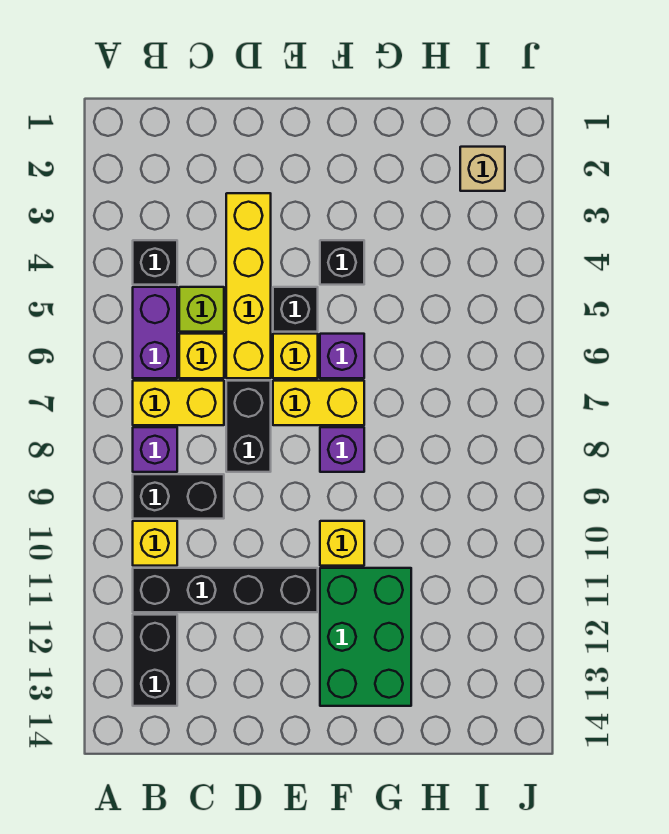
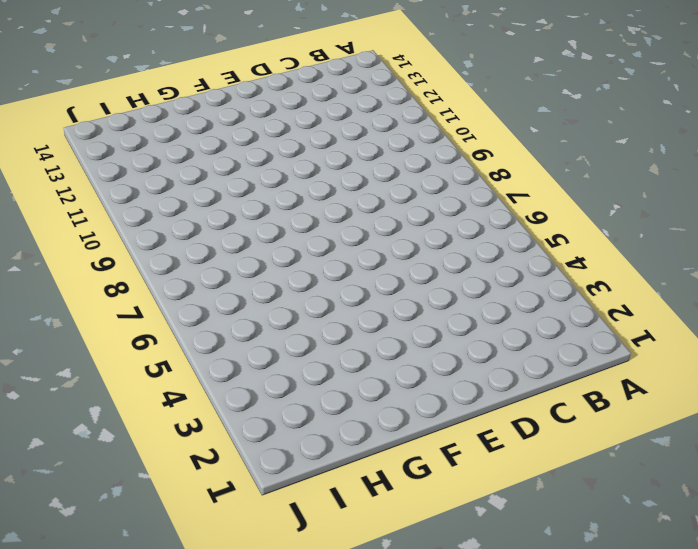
none -> black 1x1 brick [133,240,177,285]
none -> purple 1x2 brick [133,287,177,378]
none -> yellow 1x2 brick [133,381,224,425]

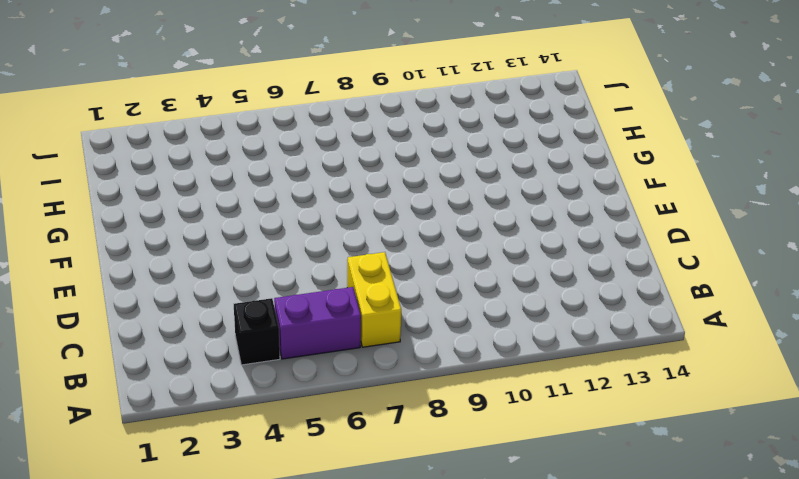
none -> purple 1x1 brick [133,427,177,472]
none -> black 1x2 brick [133,474,224,519]
none -> yellow 1x1 brick [133,521,177,566]

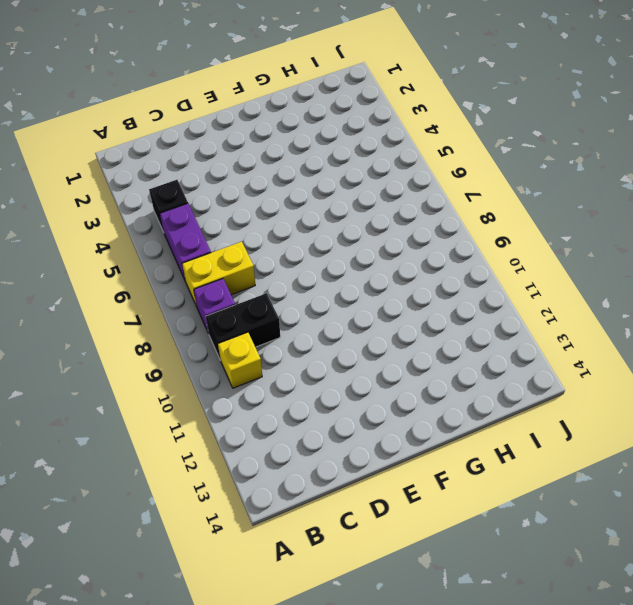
none -> black 1x4 brick [133,568,318,612]
none -> black 1x2 brick [133,615,177,706]
none -> lime 1x1 brick [179,287,224,332]

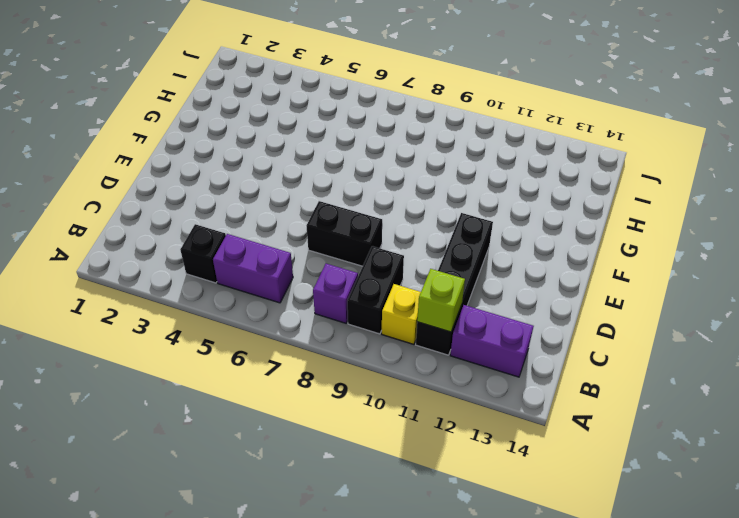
lime 1x1 brick [417,269,465,332] -> lime 1x1 brick moved to [179,287,224,332]
purple 1x2 brick [450,305,534,377] -> black 1x2 brick [133,615,177,706]
none -> yellow 1x2 brick [133,381,224,425]
none -> yellow 1x1 brick [179,334,224,378]
none -> yellow 1x4 brick [226,193,271,378]

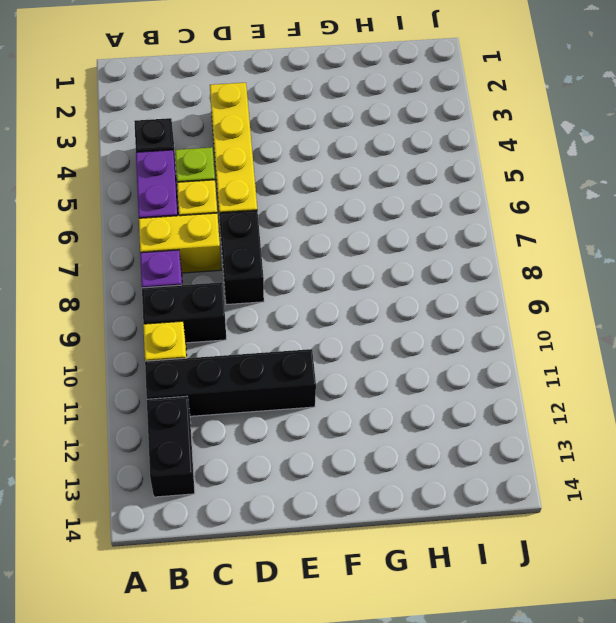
none -> black 1x1 brick [273,287,318,332]
none -> yellow 1x1 brick [273,334,318,378]
none -> yellow 1x2 brick [273,381,364,425]

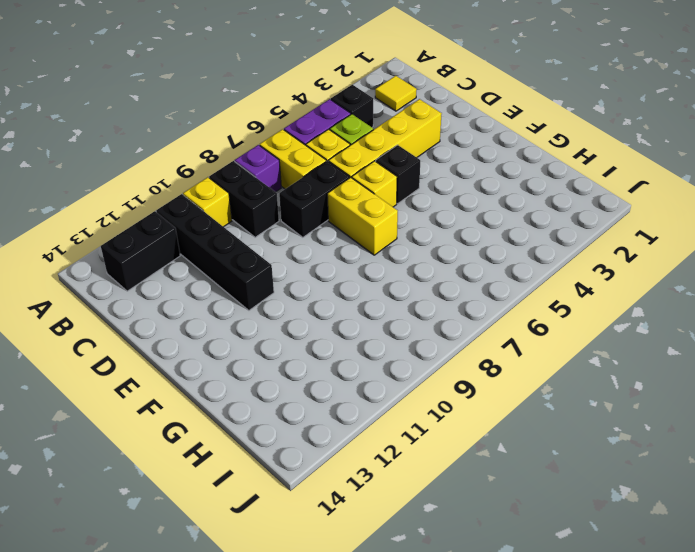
yellow 1x1 tile [375,76,417,111] -> none
none -> black 1x1 brick [320,240,364,285]
none -> purple 1x1 brick [320,334,364,378]
none -> purple 1x1 brick [320,427,364,472]

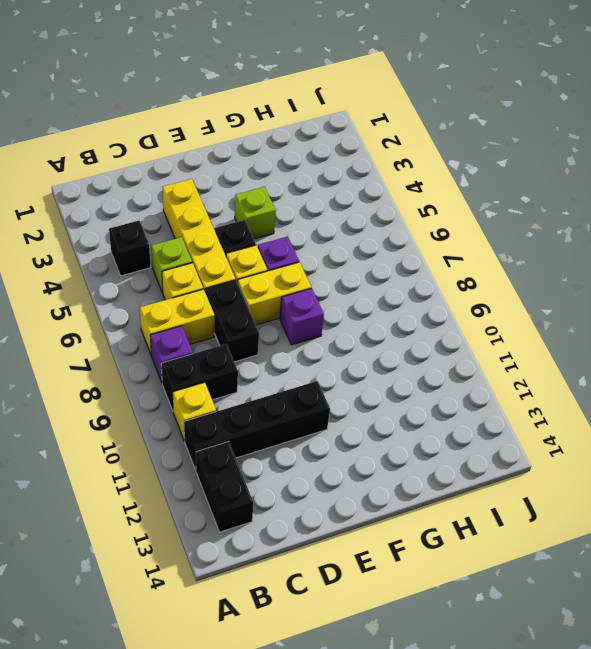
lime 1x1 brick [235,187,275,239] -> black 1x1 brick [320,240,364,285]
none -> purple 1x2 brick [133,287,177,378]
none -> yellow 1x1 brick [320,521,364,566]
none -> green 2x3 brick [320,568,411,706]

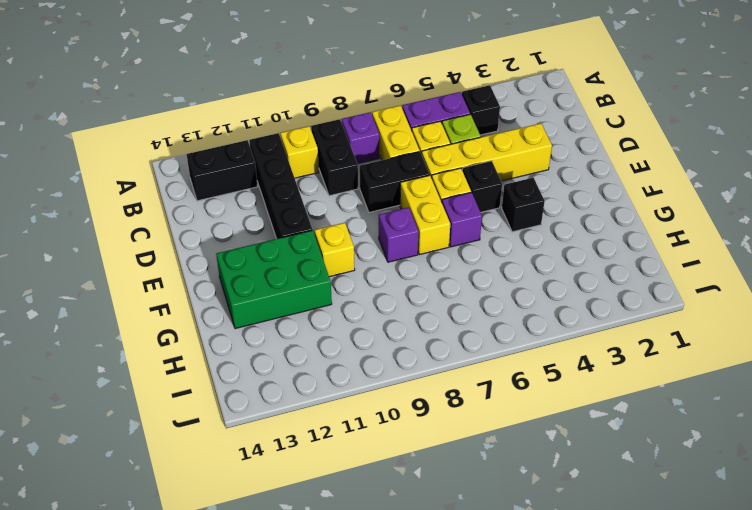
none -> tan 1x1 brick [460,147,505,191]

